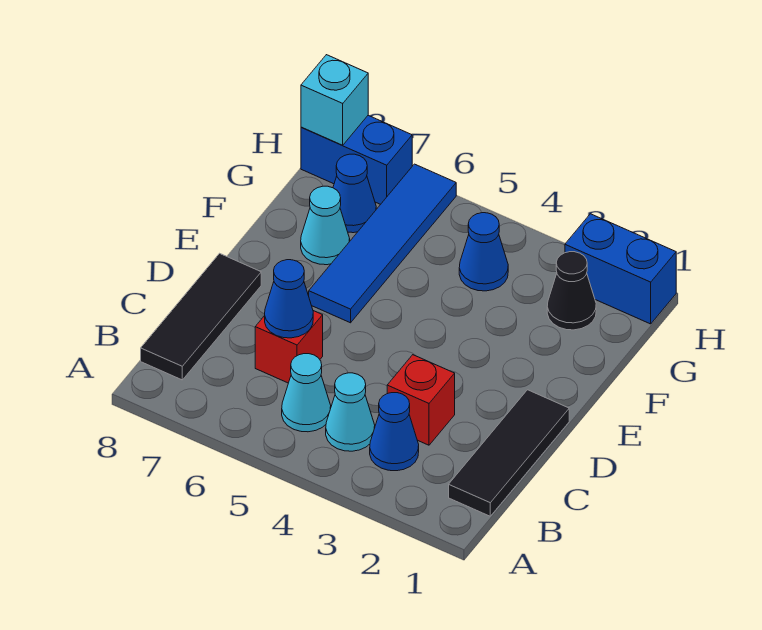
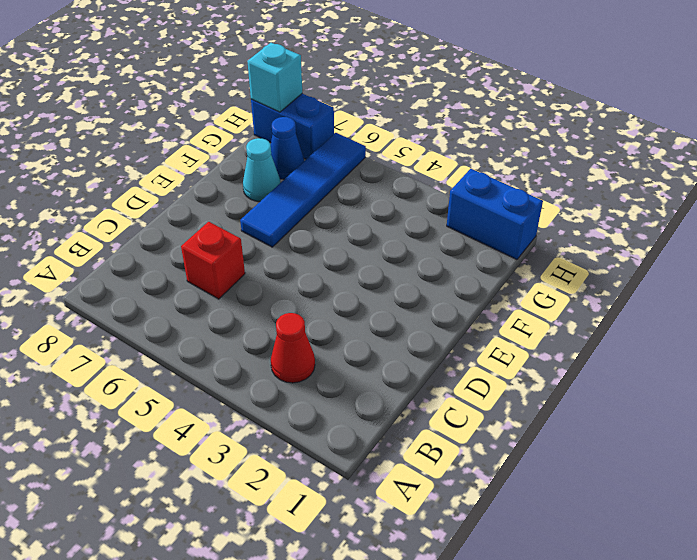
red 1x1 cone [271,313,315,383] -> blue 1x1 cone [370,393,419,471]
none -> black 1x3 tile [449,390,569,516]
none -> cyan 1x1 cone [326,373,375,451]
none -> cyan 1x1 cone [282,354,331,432]

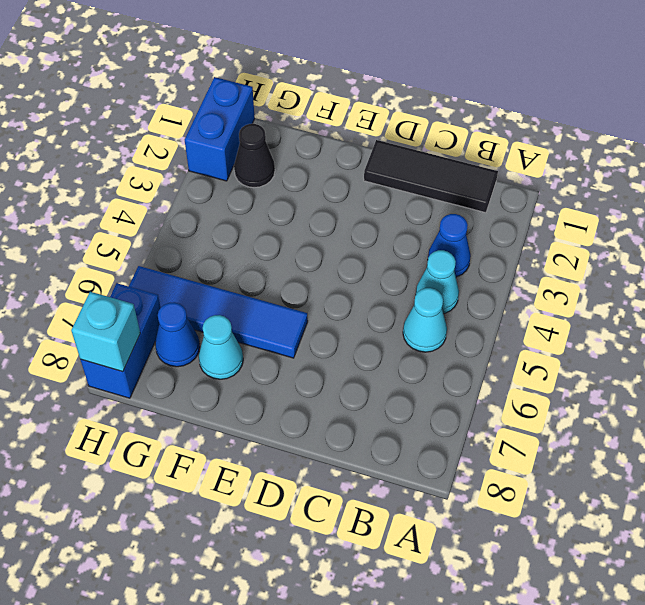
none -> black 1x3 tile [141,253,261,380]
none -> red 1x1 brick [387,355,455,445]
none -> red 1x1 brick [255,311,323,383]

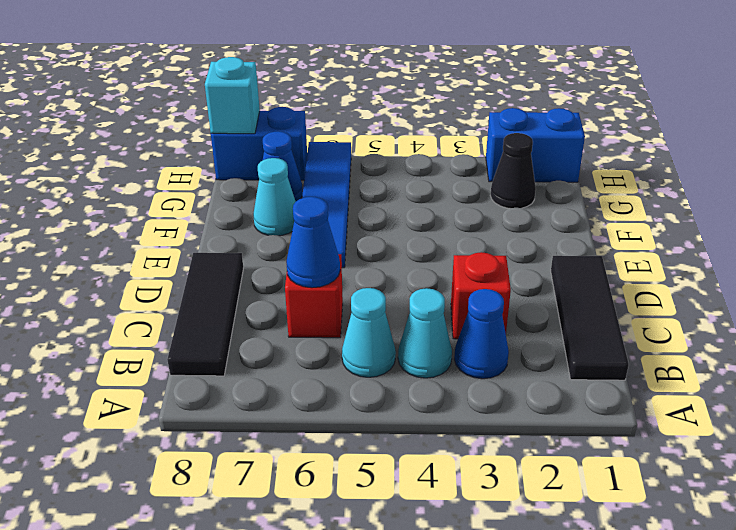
none -> blue 1x1 cone [459,213,508,291]

